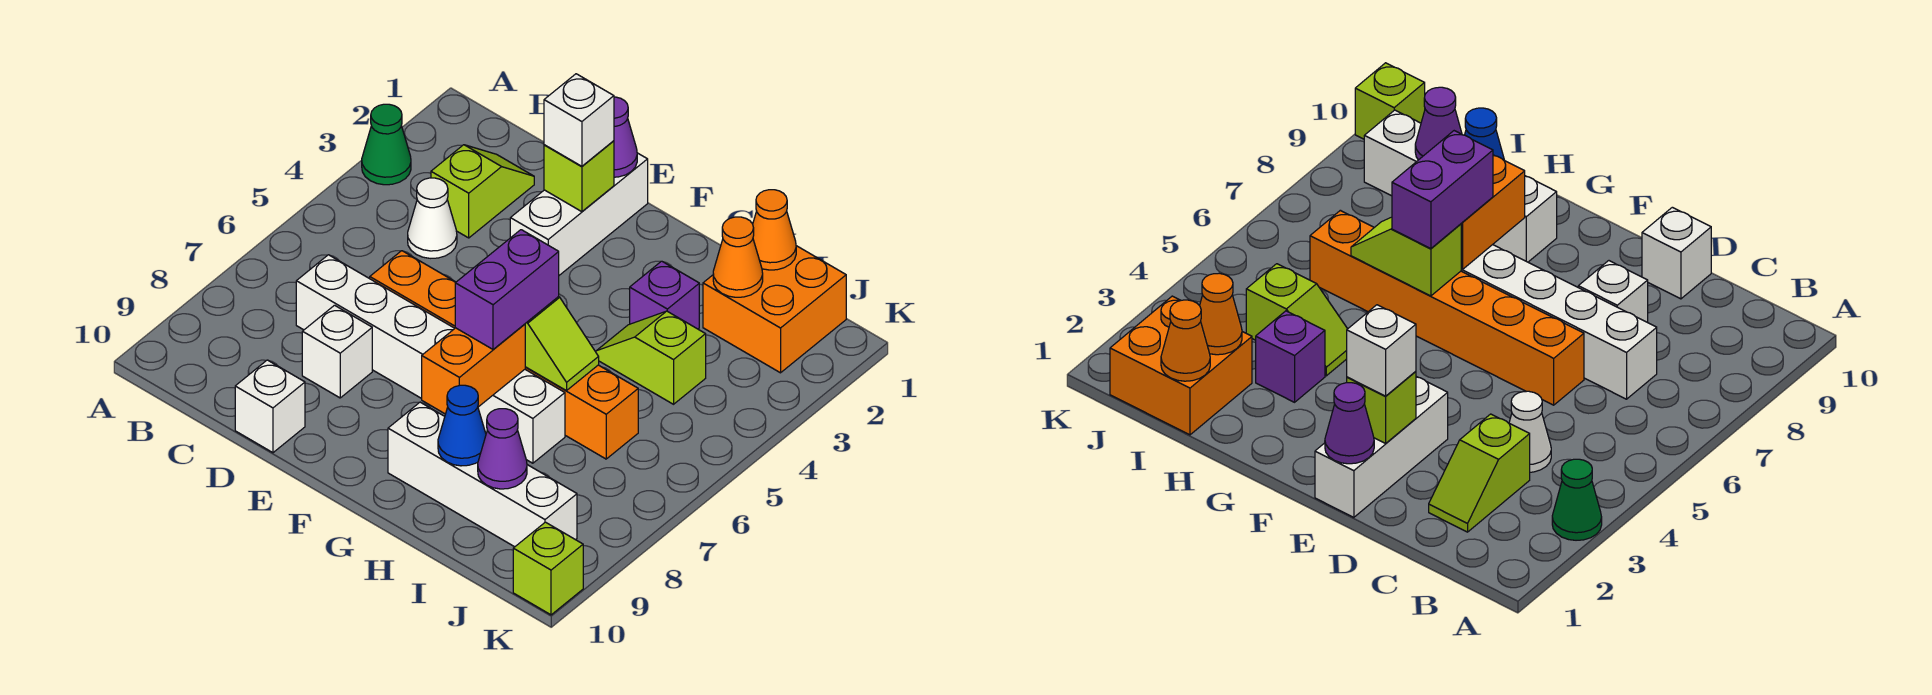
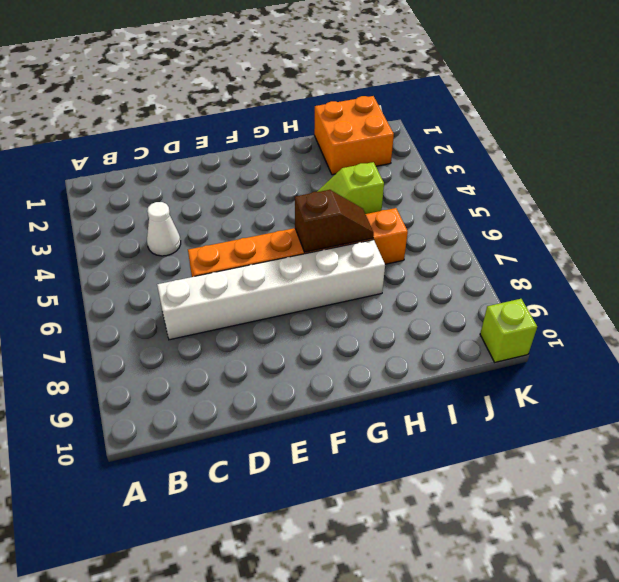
brown 1x2 slope [295,190,374,252] -> lime 1x2 slope [525,297,599,391]
none -> green 1x1 cone [362,104,411,185]
none -> lime 1x2 slope [431,145,534,238]
none -> white 1x1 brick [302,305,372,398]

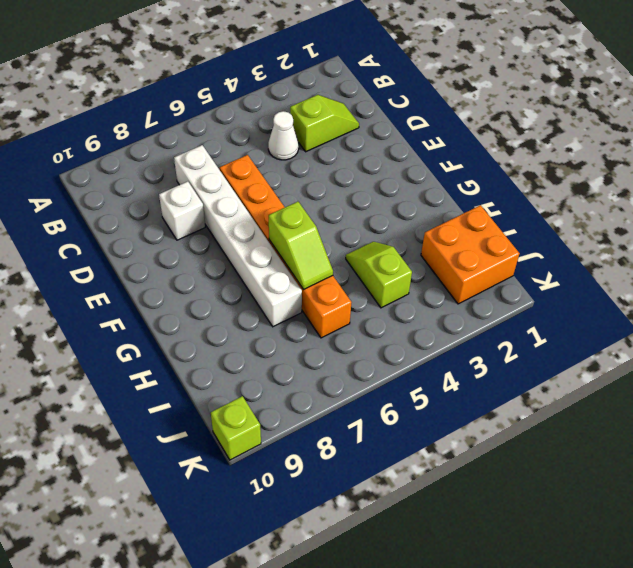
none -> green 1x1 cone [362,104,411,185]
none -> white 1x1 brick [235,360,305,453]
none -> white 1x3 brick [510,153,648,275]

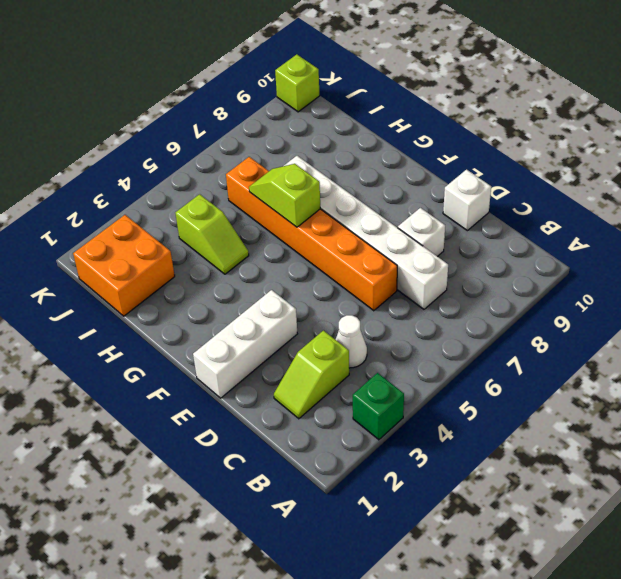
green 1x1 brick [353,373,404,440] -> green 1x1 cone [362,104,411,185]
none -> white 1x4 brick [388,402,577,547]
none -> purple 1x1 brick [630,261,699,329]
none -> purple 1x1 cone [614,97,637,177]

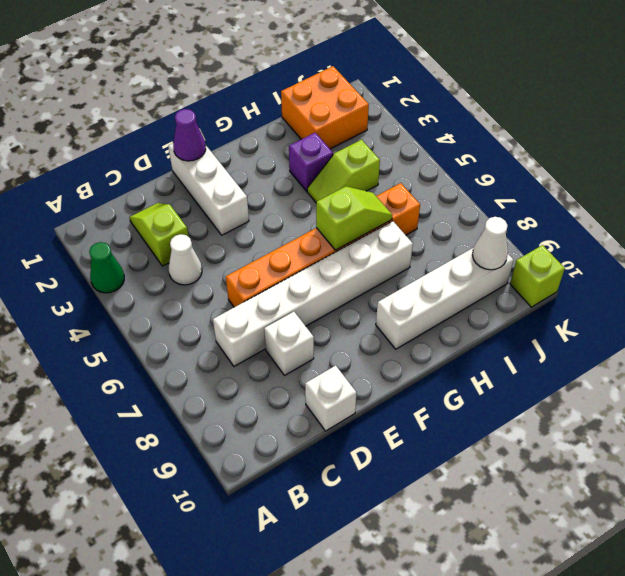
white 1x1 cone [473,217,508,270] -> none
none -> lime 1x1 brick [544,141,614,212]
none -> orange 1x2 brick [422,324,525,414]
none -> blue 1x1 cone [438,385,486,466]

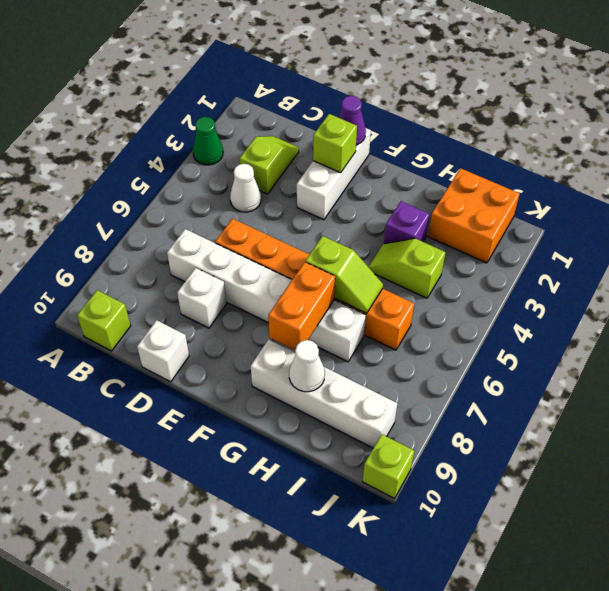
lime 1x1 brick [77,290,131,351] -> none
white 1x1 cone [289,340,325,392] -> blue 1x1 cone [438,385,486,466]
none -> orange 1x1 cone [753,190,796,270]
none -> orange 1x1 cone [713,217,763,297]
none -> purple 1x1 cone [478,409,527,489]

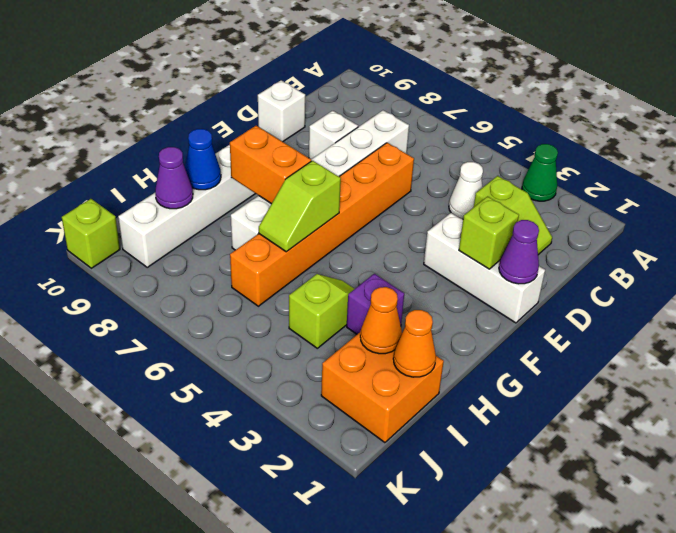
none -> white 1x1 brick [544,74,614,166]
none -> purple 1x2 brick [455,230,559,349]

